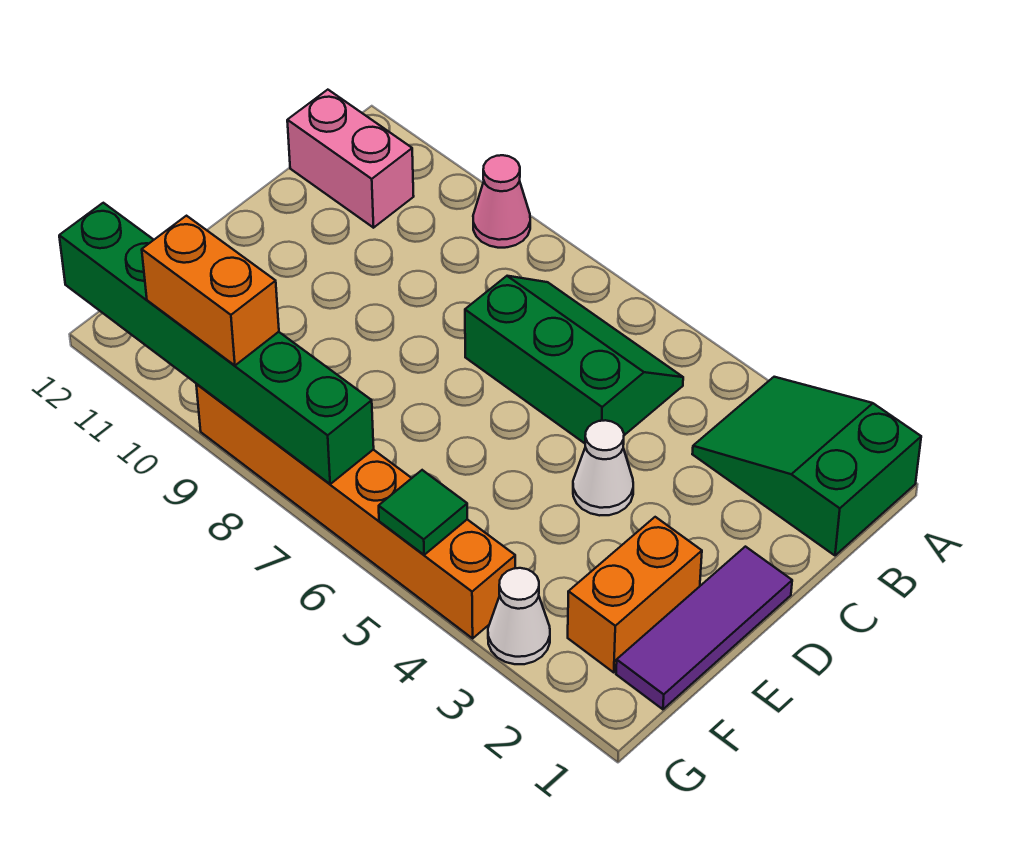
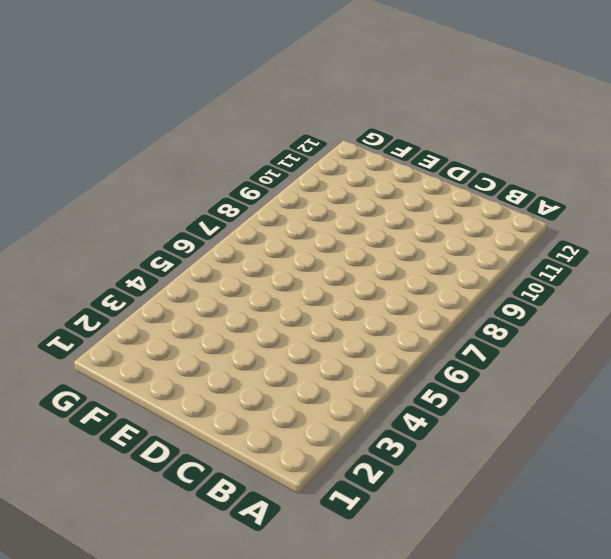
none -> green 2x3 slope [692,377,921,555]
none -> pink 1x1 cone [473,155,530,248]
none -> green 2x3 slope [465,276,683,443]

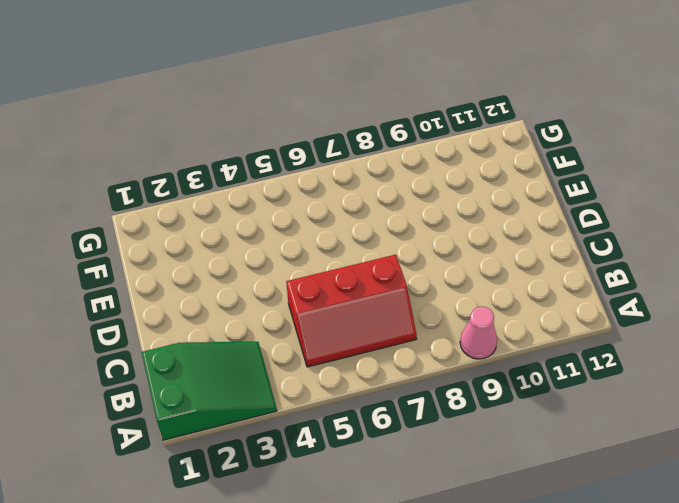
red 2x3 slope [286,255,417,367] -> green 2x3 slope [465,276,683,443]
none -> pink 1x2 brick [287,90,414,228]
none -> purple 1x3 tile [616,547,792,709]
none -> white 1x1 cone [573,420,633,515]

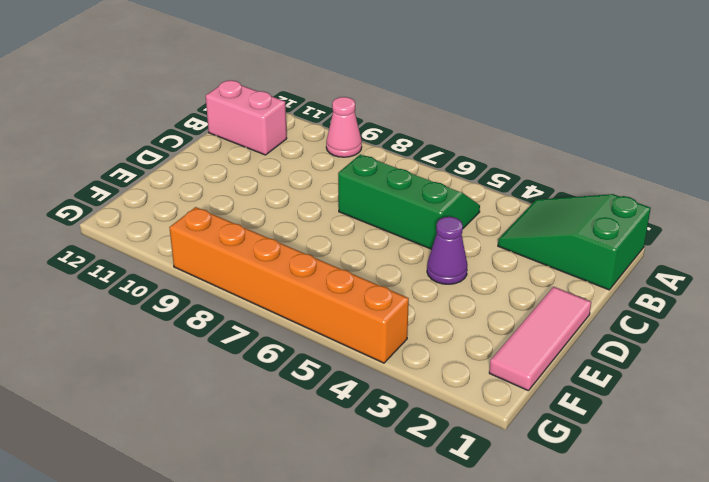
pink 1x3 tile [489,287,591,391] -> purple 1x3 tile [616,547,792,709]
purple 1x1 cone [427,217,468,284] -> white 1x1 cone [573,420,633,515]
none -> orange 1x2 brick [568,517,702,672]
none -> white 1x1 cone [488,568,550,664]
none -> green 1x1 tile [379,470,467,555]

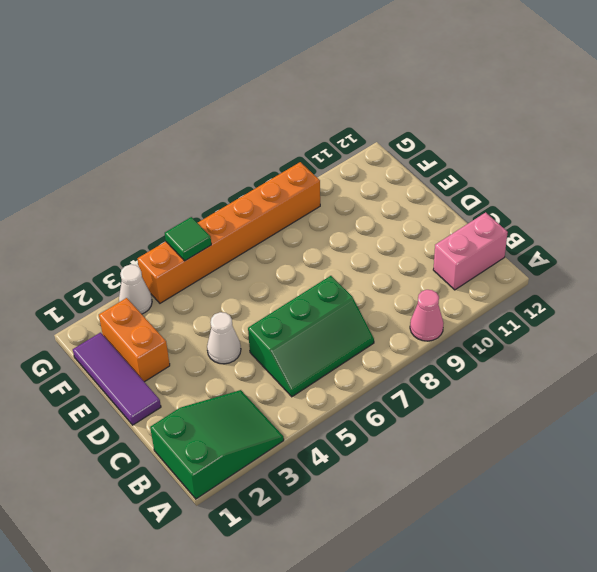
none -> green 1x6 brick [59,203,374,484]
none -> orange 1x2 brick [142,216,279,365]

